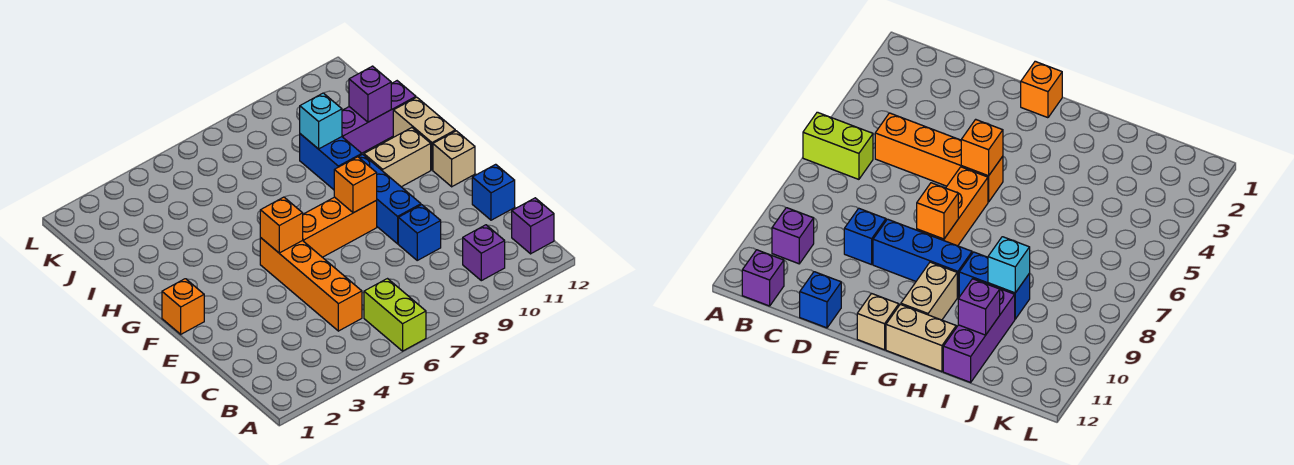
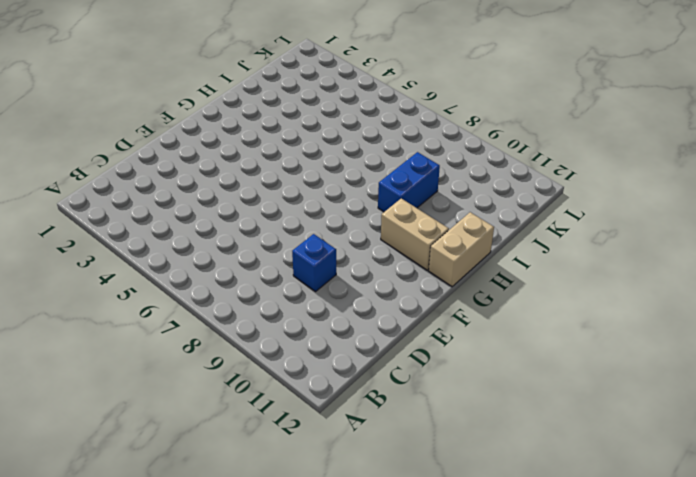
none -> lime 1x2 brick [364,279,426,351]
none -> purple 1x1 brick [463,225,505,281]
none -> purple 1x1 brick [512,198,554,254]

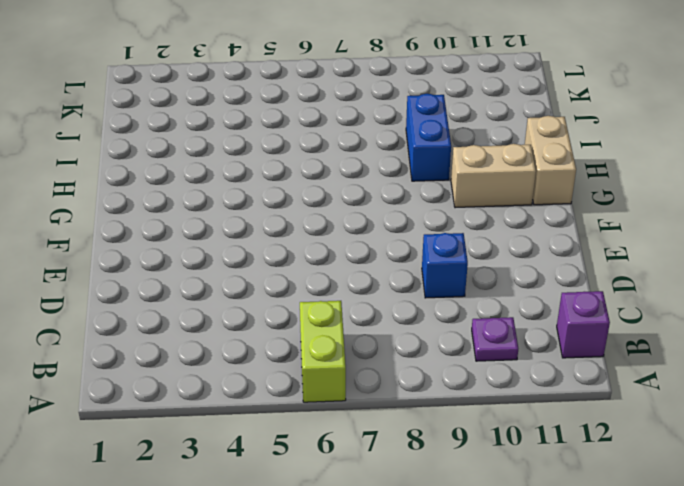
purple 1x1 plate [472,317,518,361] -> purple 1x1 brick [463,225,505,281]
none -> orange 1x4 brick [260,238,362,331]
none -> blue 1x1 brick [472,164,515,220]
none -> blue 1x3 brick [359,154,421,244]

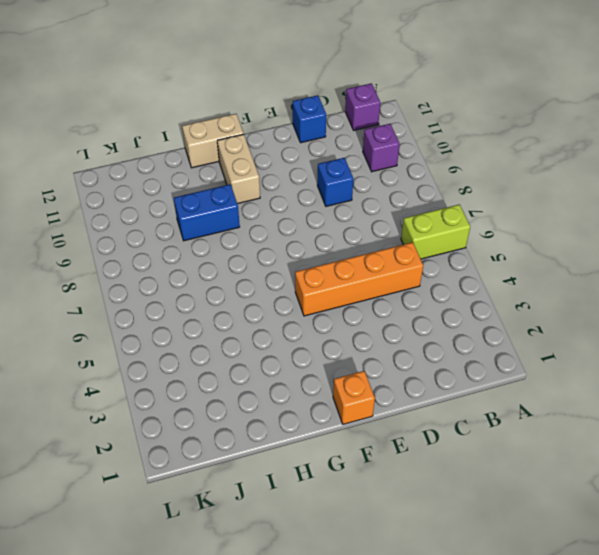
none -> blue 1x3 brick [359,154,421,244]
none -> orange 1x3 brick [303,197,377,257]
none -> tan 1x1 brick [433,131,475,187]

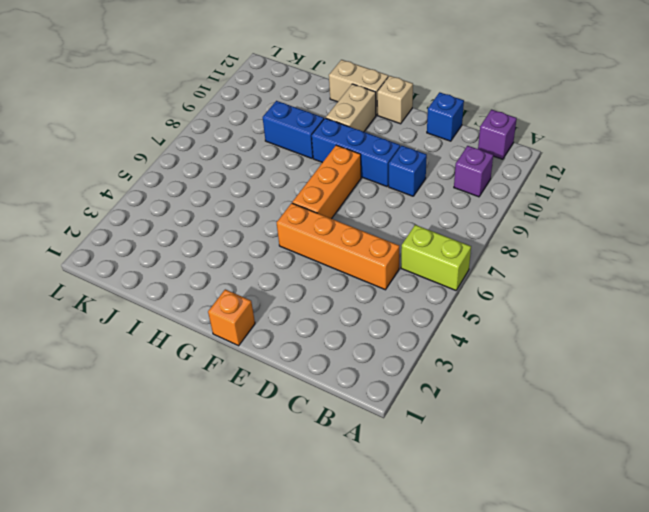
none -> purple 1x3 brick [342,81,416,153]
none -> orange 1x1 brick [260,197,303,253]
none -> orange 1x1 brick [334,157,377,213]

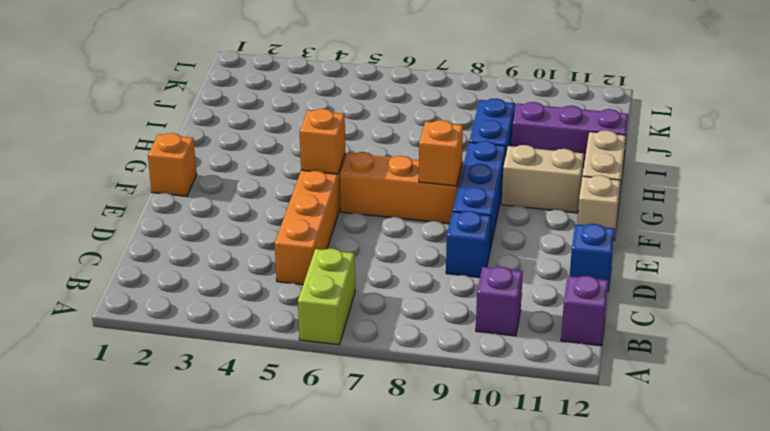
none -> cyan 1x1 brick [300,93,342,149]
none -> purple 1x1 brick [349,66,391,122]

